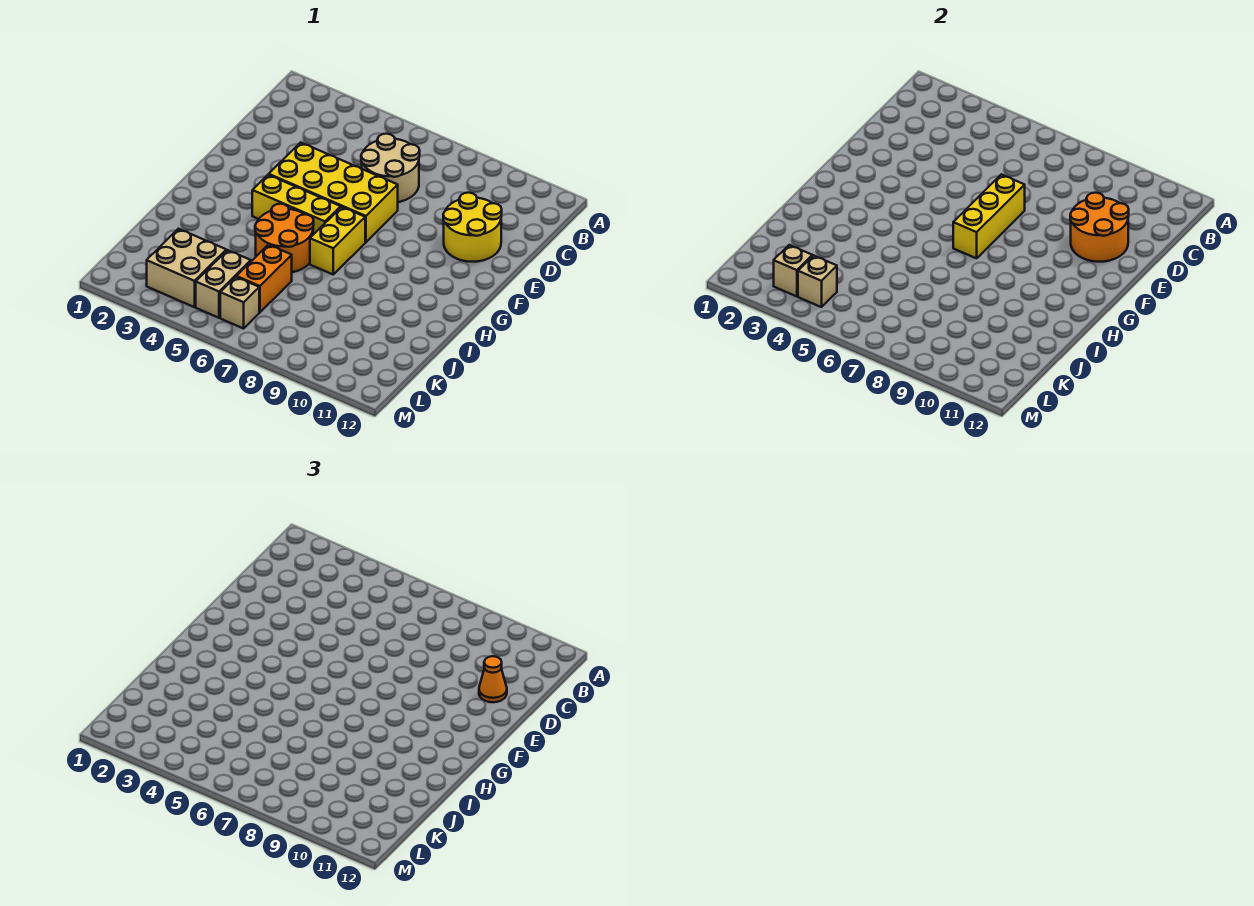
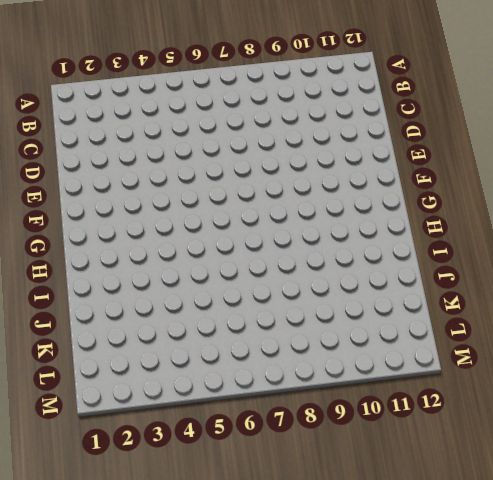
none -> tan 2x2 round brick [361,134,420,202]
none -> yellow 2x2 round brick [443,193,502,262]
none -> yellow 2x4 brick [269,142,398,242]

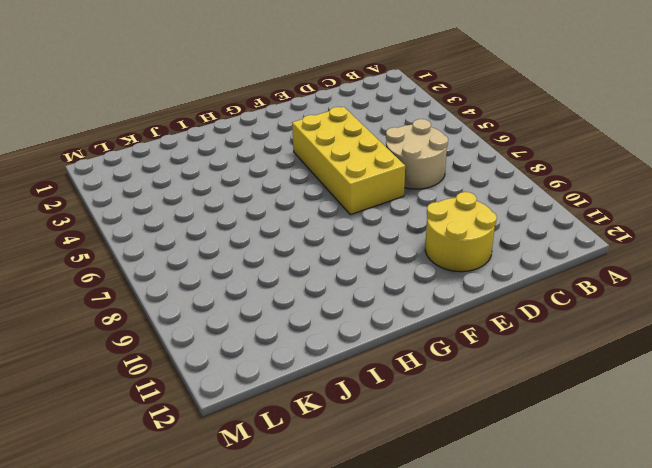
none -> yellow 1x3 brick [252,175,341,235]
none -> yellow 1x2 brick [310,207,365,274]
none -> orange 2x2 round brick [255,204,314,272]

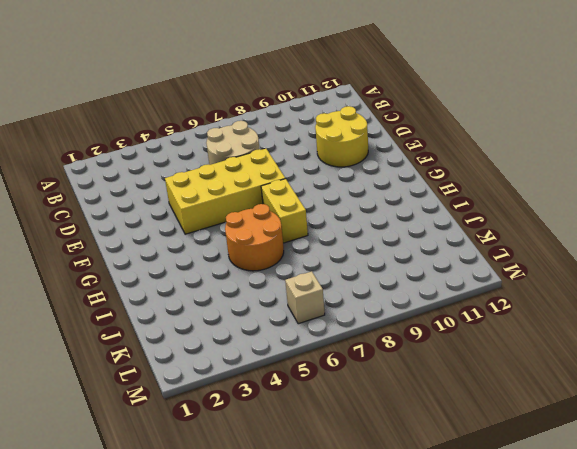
none -> yellow 1x3 brick [252,175,341,235]
none -> orange 1x2 brick [237,245,292,312]
none -> tan 2x2 brick [147,229,226,307]

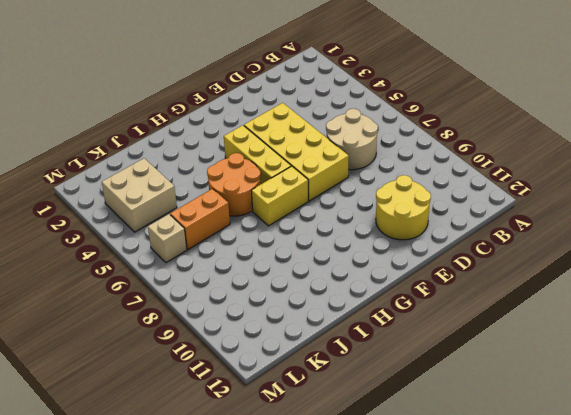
none -> tan 1x2 brick [196,250,251,318]
none -> orange 2x2 round brick [1070,193,1129,262]
none -> yellow 1x3 brick [953,174,1025,258]

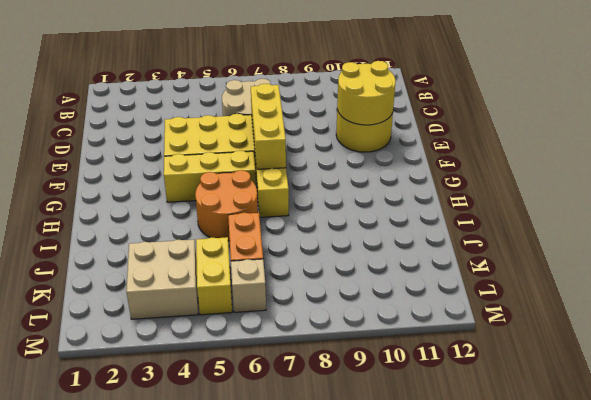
yellow 2x2 round brick [337,61,396,125] -> orange 2x2 round brick [1070,193,1129,262]
yellow 1x2 brick [196,237,232,315] -> tan 1x2 brick [196,250,251,318]
none -> tan 1x1 brick [774,245,812,296]
none -> tan 1x1 brick [798,256,837,307]
none -> orange 1x1 cone [479,656,507,702]

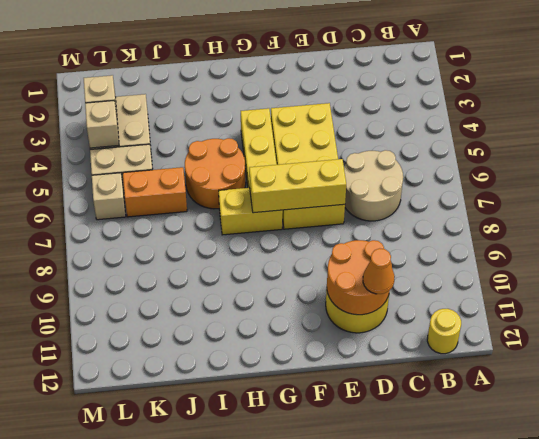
yellow 1x1 round brick [427,309,461,354] -> none

